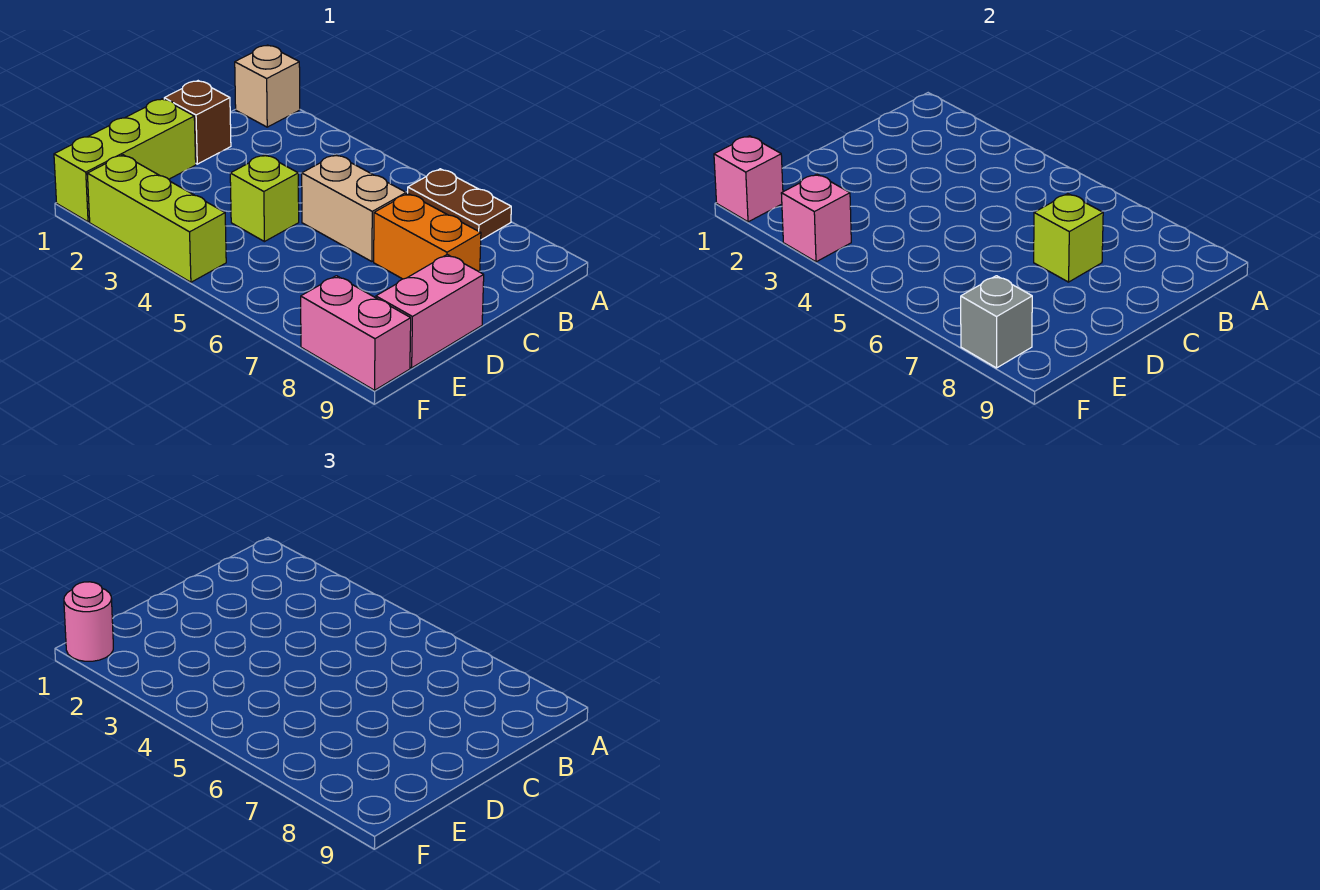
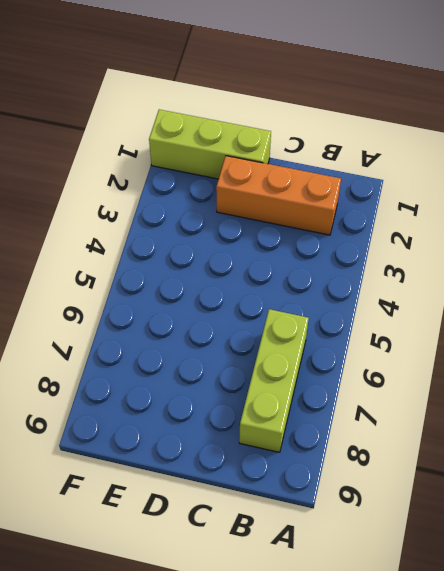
orange 1x3 brick [216,156,341,235] -> none
lime 1x3 brick [239,309,309,452] -> lime 1x3 brick moved to [87,155,226,282]
none -> tan 1x1 brick [235,45,300,127]
none -> brown 1x2 plate [408,169,511,240]
none -> brown 1x1 brick [164,81,231,164]

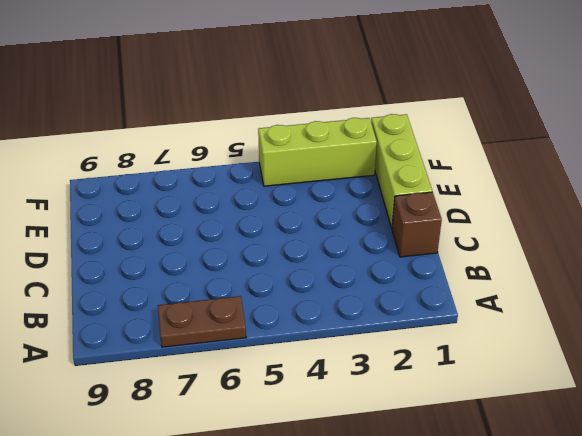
none -> tan 1x1 brick [235,45,300,127]
none -> tan 1x2 brick [302,155,406,262]
none -> orange 1x2 brick [374,194,481,279]

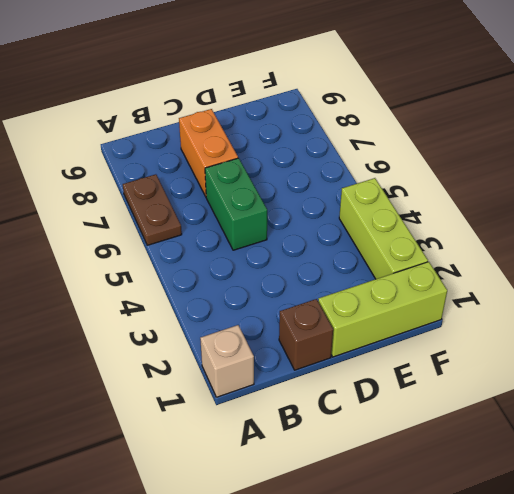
green 1x2 brick [205,158,267,250] -> tan 1x2 brick [302,155,406,262]
none -> lime 1x1 brick [230,155,299,242]
none -> pink 1x2 brick [376,255,484,368]
none -> pink 1x2 brick [301,276,411,390]

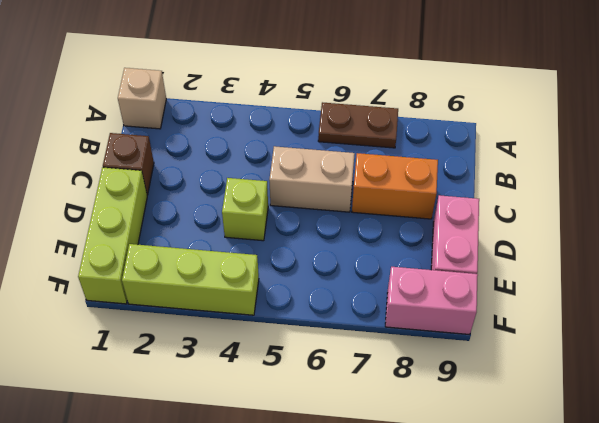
none -> lime 1x1 brick [1034,194,1103,282]
none -> pink 1x1 brick [714,136,783,222]
none -> pink 1x1 brick [781,174,851,262]

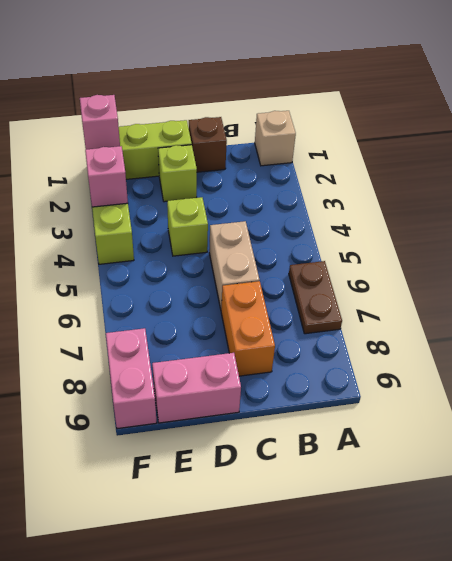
lime 1x1 brick [158,145,197,202] -> lime 1x1 brick moved to [1034,194,1103,282]
none -> grey 1x1 brick [961,276,1032,368]
none -> pink 1x1 round brick [64,582,113,661]

